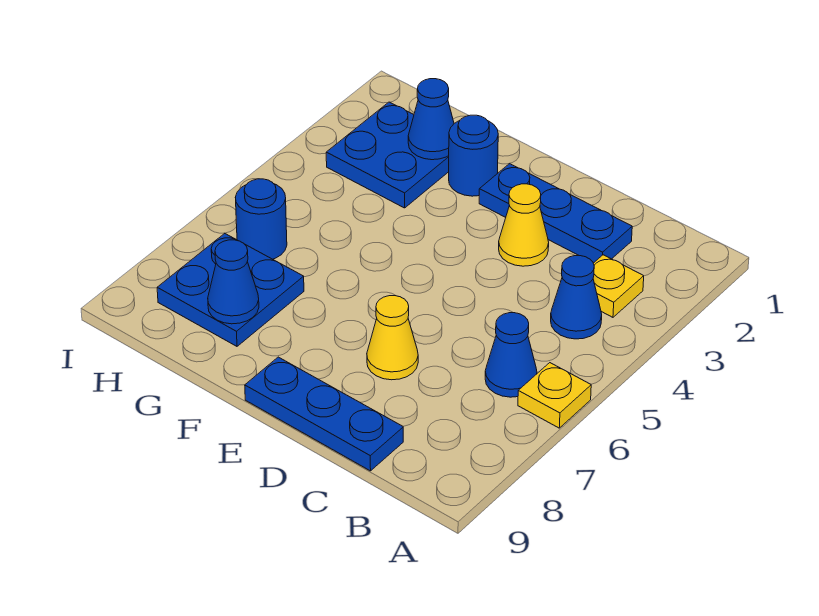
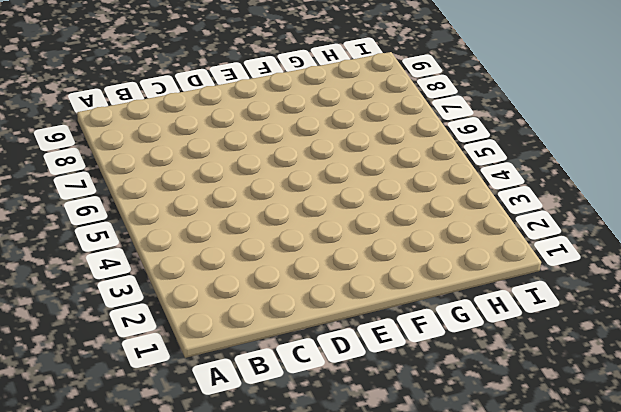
none -> yellow 1x1 plate [518,363,591,428]
none -> yellow 1x1 plate [593,255,644,317]
none -> blue 1x1 cone [551,256,602,339]

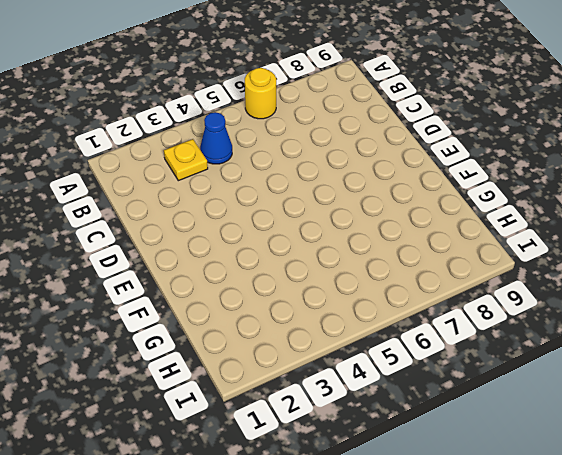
yellow 1x1 round brick [245,68,276,119] -> yellow 1x1 plate [518,363,591,428]
none -> blue 1x1 cone [485,313,537,397]
none -> blue 1x3 plate [479,164,632,263]
none -> blue 1x3 plate [245,357,403,471]

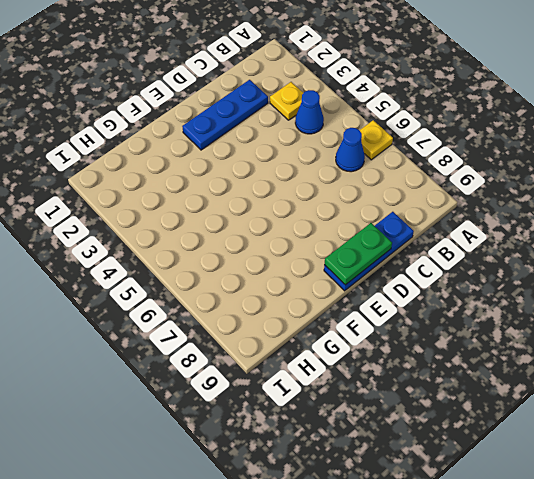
green 1x2 plate [324,223,392,285] -> none
none -> yellow 1x1 cone [499,184,549,266]
none -> yellow 1x1 cone [367,296,418,380]
none -> blue 1x1 round brick [449,115,498,196]

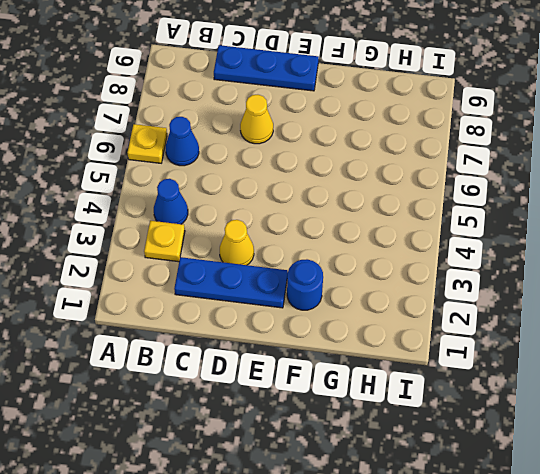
none -> blue 2x2 plate [326,102,449,208]
none -> blue 2x2 plate [157,234,304,346]
none -> blue 1x1 round brick [235,179,287,259]

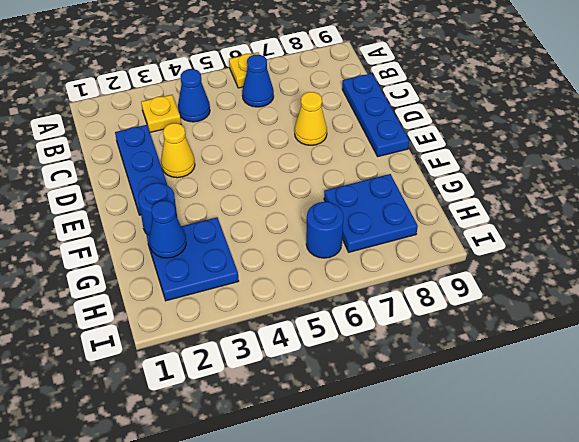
none -> blue 1x1 cone [208,240,259,324]

